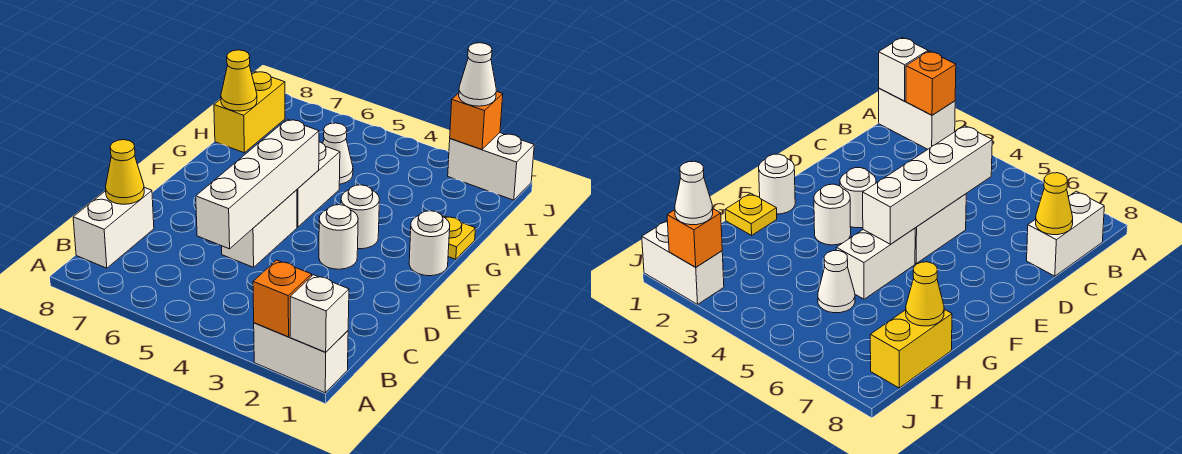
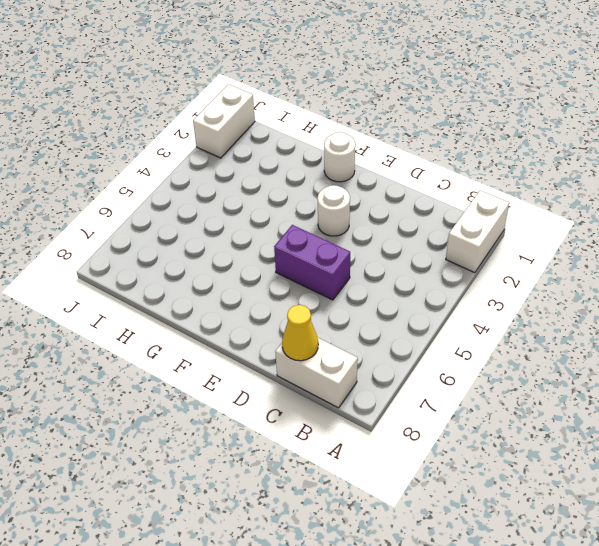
purple 1x2 brick [274,225,350,300] -> white 1x2 brick [222,190,297,267]
none -> white 1x1 round brick [341,185,379,249]
none -> white 1x2 brick [297,142,340,227]
none -> yellow 1x1 plate [442,216,475,259]

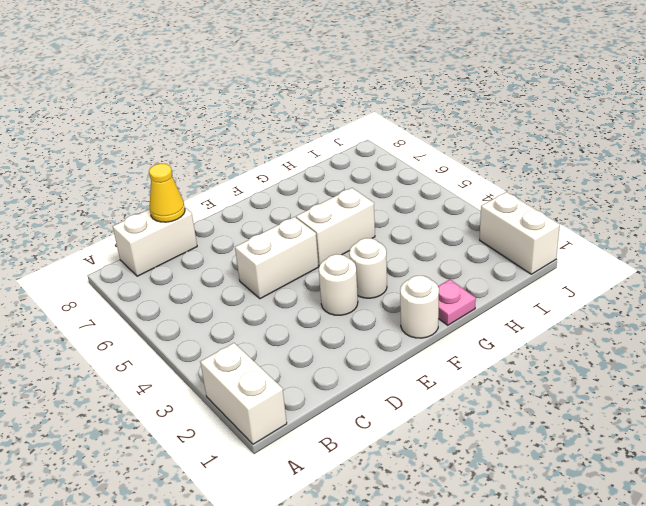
pink 1x1 plate [438,279,476,325] -> yellow 1x1 plate [442,216,475,259]
none -> white 1x1 cone [323,123,353,184]
none -> yellow 1x2 brick [214,72,285,153]
none -> white 1x1 brick [290,275,349,352]

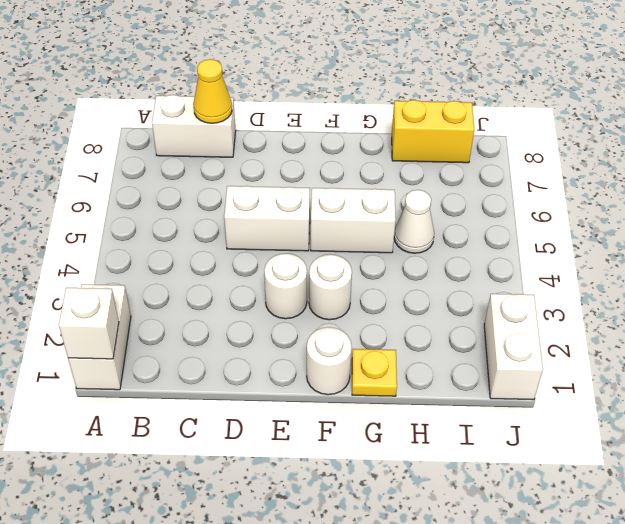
none -> orange 1x1 brick [253,260,312,337]
none -> white 1x4 brick [196,119,319,249]
none -> yellow 1x1 cone [221,50,257,111]

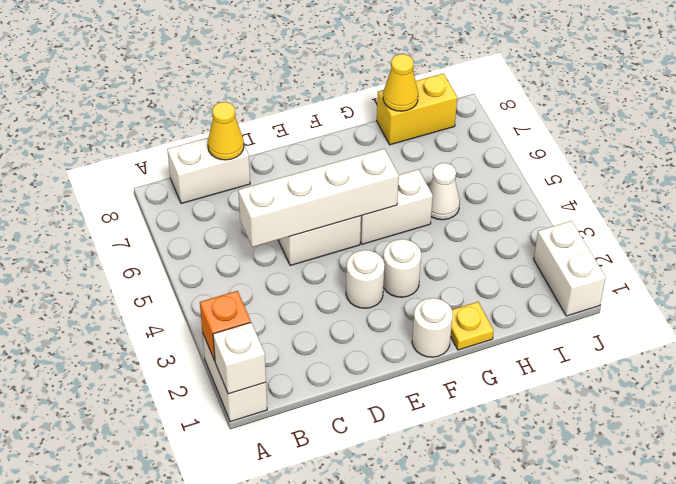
none -> orange 1x1 brick [450,91,503,150]
none -> white 1x1 cone [459,43,496,106]

